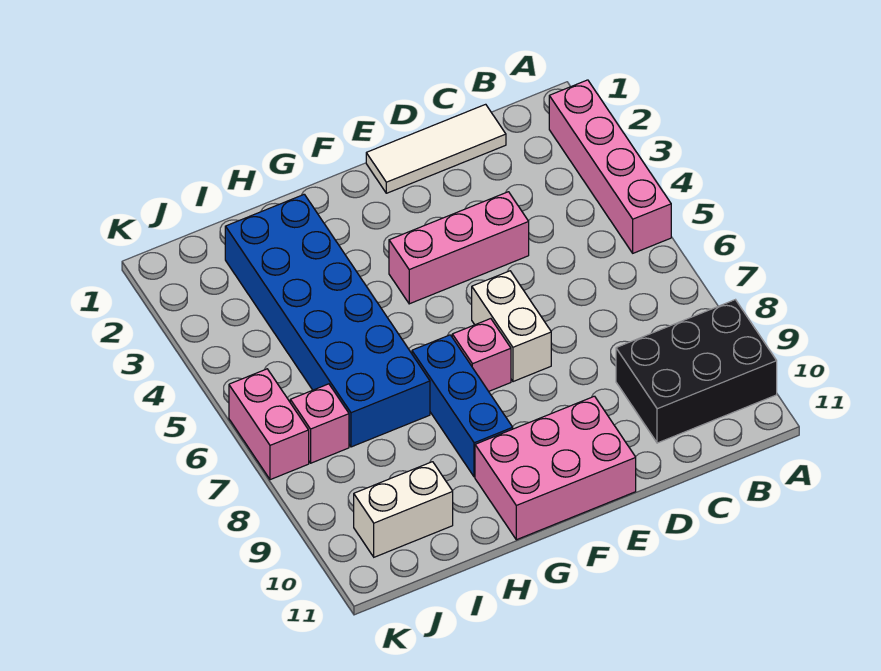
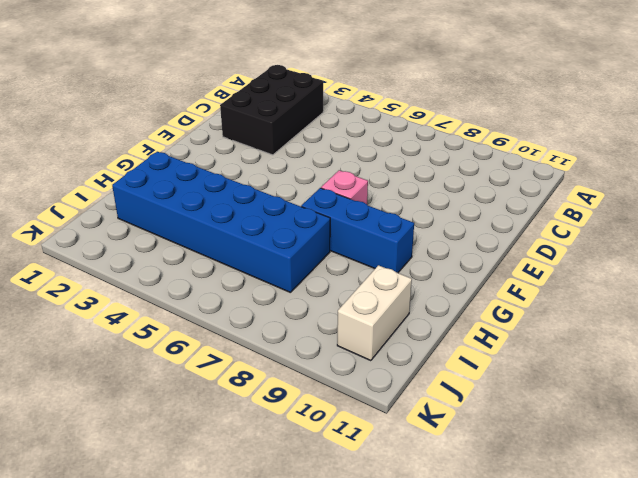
black 2x3 brick [220,65,323,155] -> black 2x3 brick moved to [616,300,777,443]
none -> pink 1x4 brick [549,80,671,253]
none -> white 1x3 tile [366,104,506,193]
none -> pink 1x3 brick [389,192,529,304]

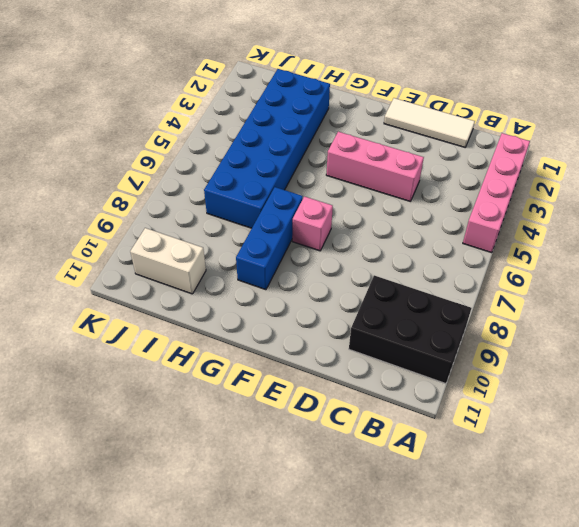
none -> white 1x2 brick [472,271,551,382]
none -> pink 2x3 brick [475,396,636,540]
none -> pink 1x1 brick [290,384,349,463]

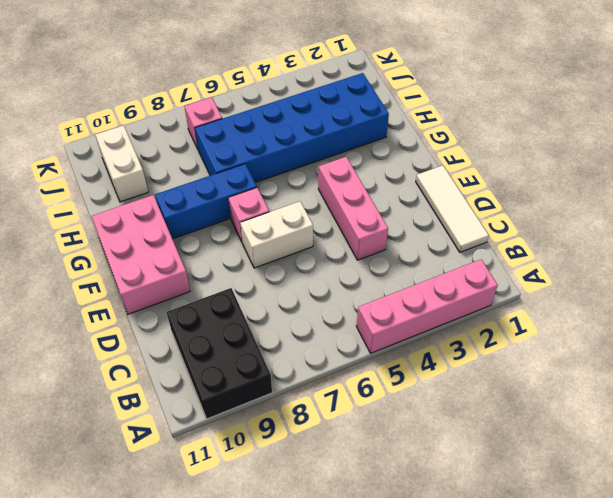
none -> pink 1x2 brick [229,369,309,480]

